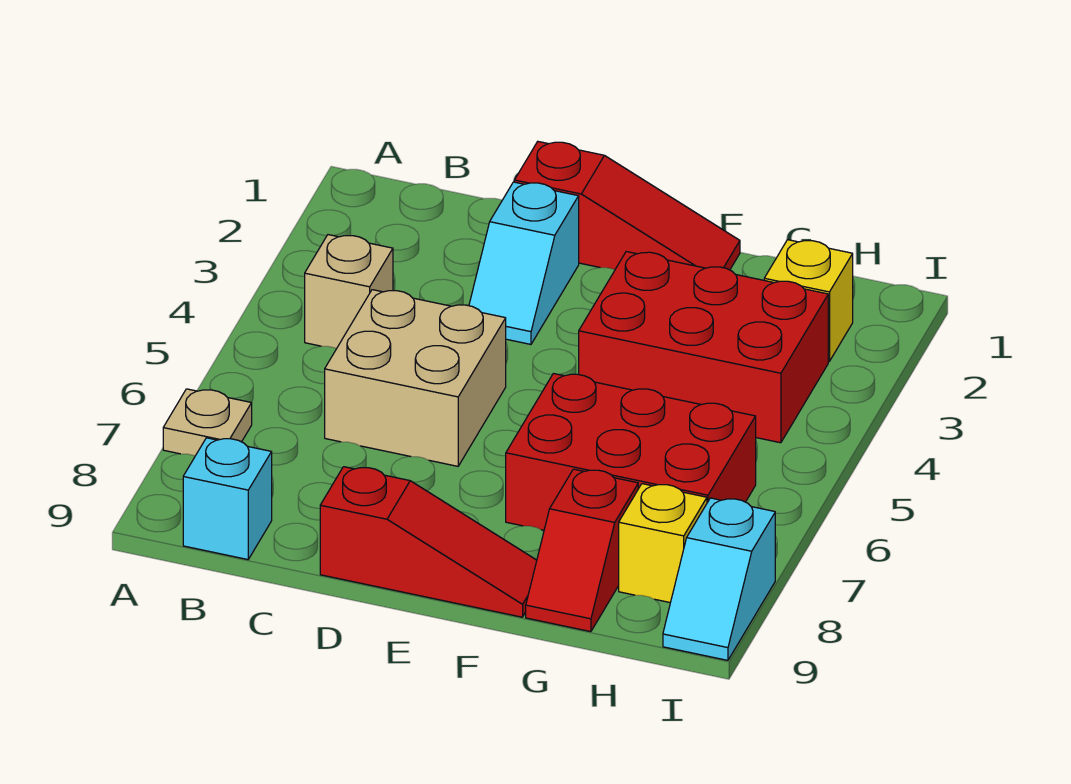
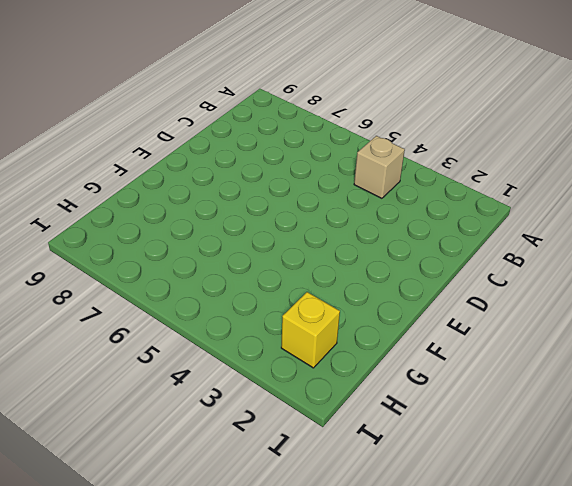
none -> tan 1x1 plate [163,389,252,456]
none -> cyan 1x1 brick [183,438,272,560]
none -> tan 2x2 brick [325,290,506,466]

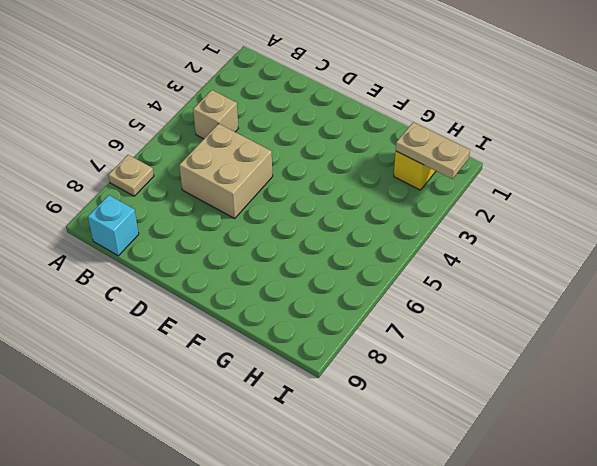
tan 1x2 plate [396,122,470,179] -> none
none -> red 1x3 slope [514,142,740,270]
none -> cyan 1x2 slope [469,182,579,344]
none -> red 1x3 slope [320,467,537,617]

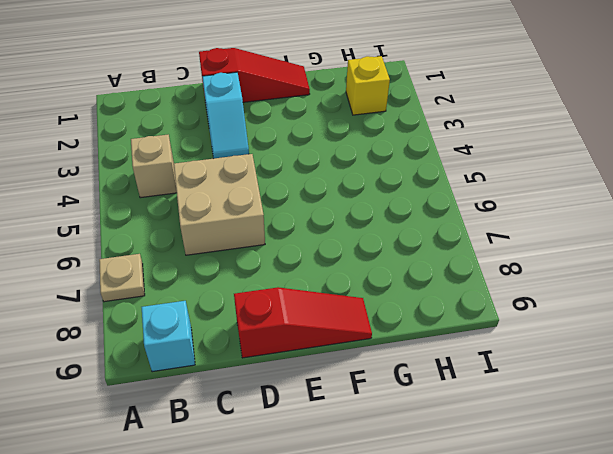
none -> red 2x3 brick [579,252,828,443]
none -> red 2x3 brick [506,374,756,530]
none -> red 1x2 slope [526,469,638,632]

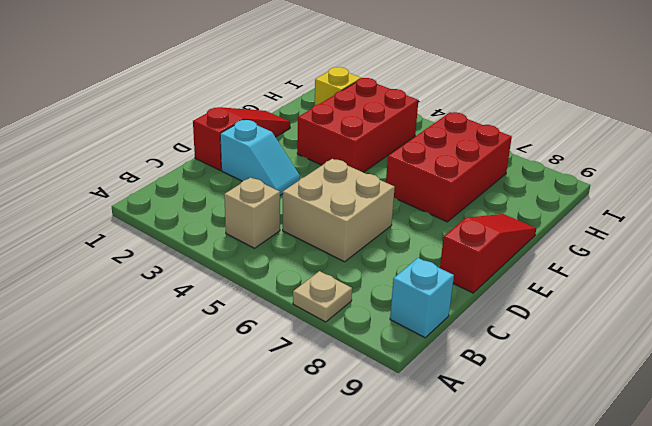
none -> red 1x2 slope [526,469,638,632]
none -> yellow 1x1 brick [619,484,707,603]
none -> cyan 1x2 slope [663,498,775,660]

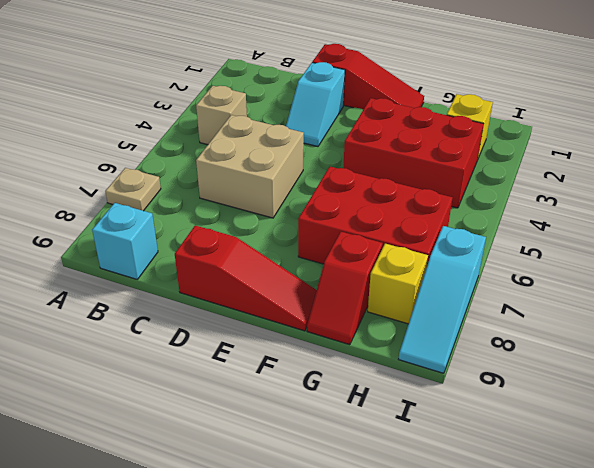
cyan 1x3 slope [399,226,486,373] -> cyan 1x2 slope [663,498,775,660]

